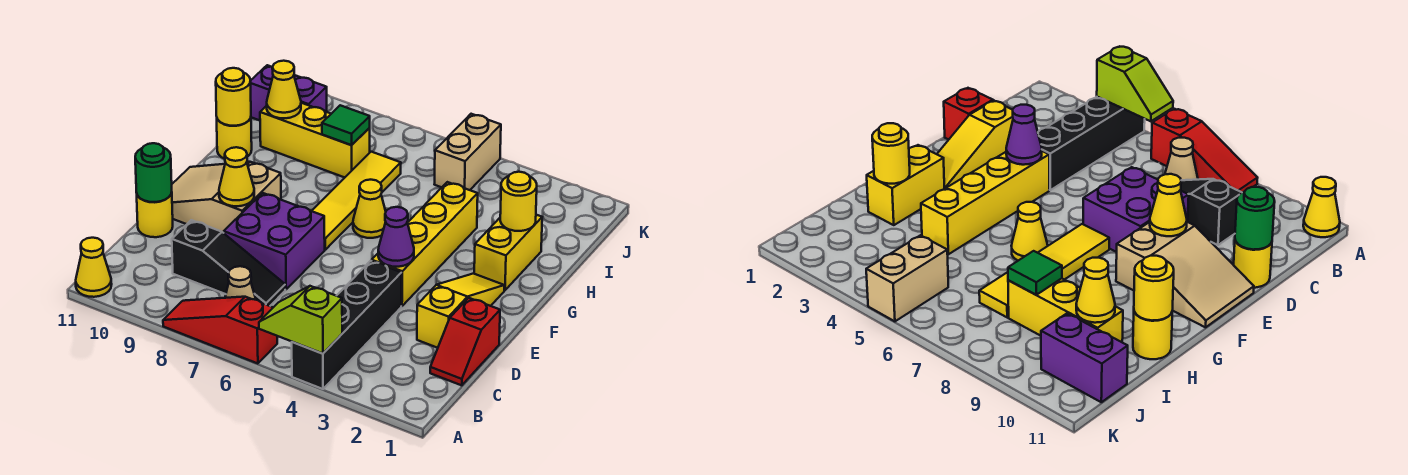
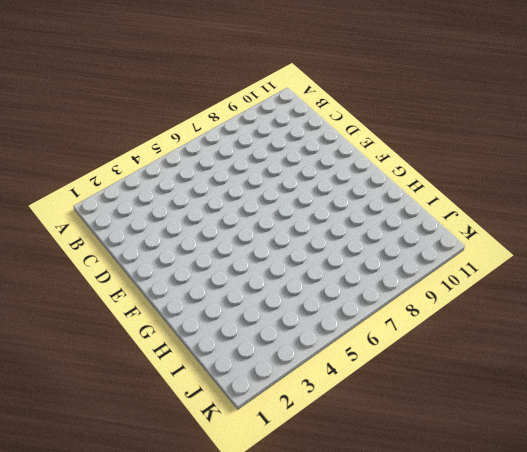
none -> black 1x4 brick [292,261,401,389]
none -> red 1x3 slope [163,297,277,364]
none -> yellow 1x1 cone [76,238,112,297]

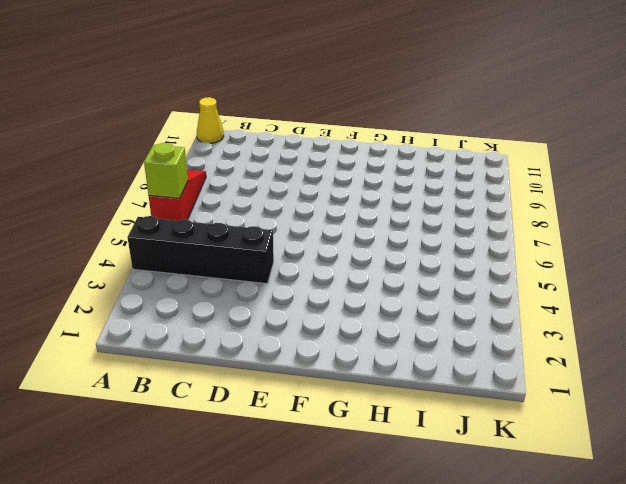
lime 1x1 brick [144,143,188,198] -> none
none -> tan 1x1 cone [225,266,256,300]
none -> red 1x2 slope [430,298,500,385]
none -> black 1x3 slope [172,220,285,306]

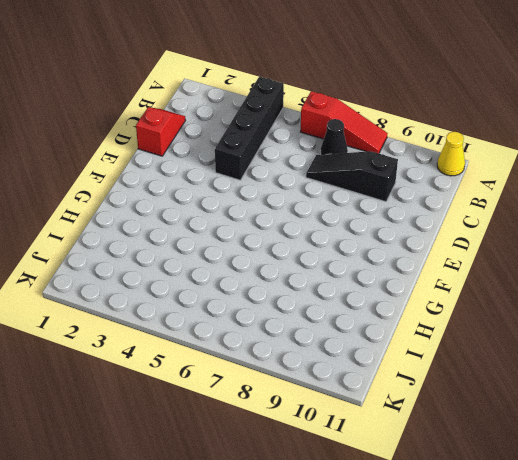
black 1x1 cone [320,119,348,155] -> tan 1x1 cone [225,266,256,300]
none -> yellow 1x3 slope [417,274,504,348]
none -> purple 2x2 brick [224,193,325,289]
none -> yellow 1x1 round brick [137,192,173,237]

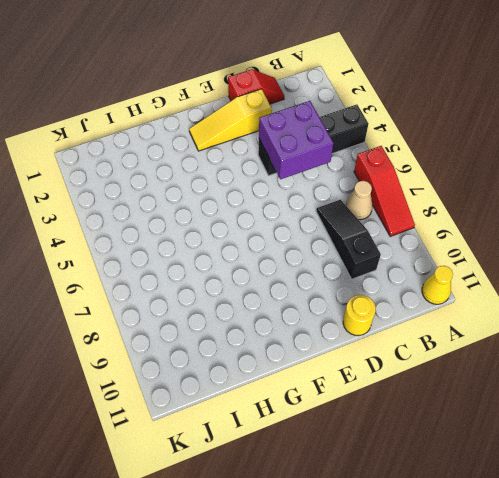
purple 2x2 brick [259,101,333,179] -> purple 2x2 brick moved to [224,193,325,289]
none -> yellow 1x4 brick [372,182,478,306]
none -> tan 2x3 slope [172,162,281,233]
none -> yellow 1x4 tile [312,152,401,250]

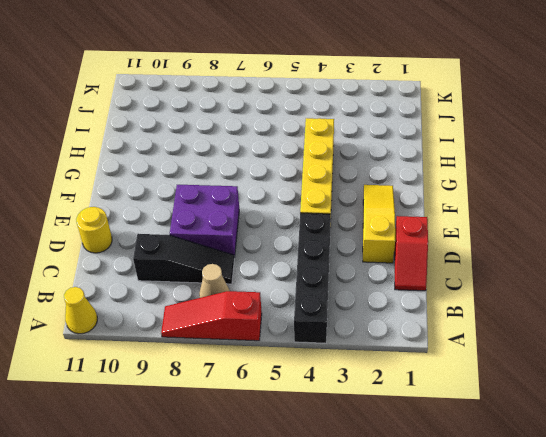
none -> tan 2x3 slope [172,162,281,233]
none -> yellow 1x4 tile [312,152,401,250]
none -> yellow 1x2 brick [474,215,542,290]

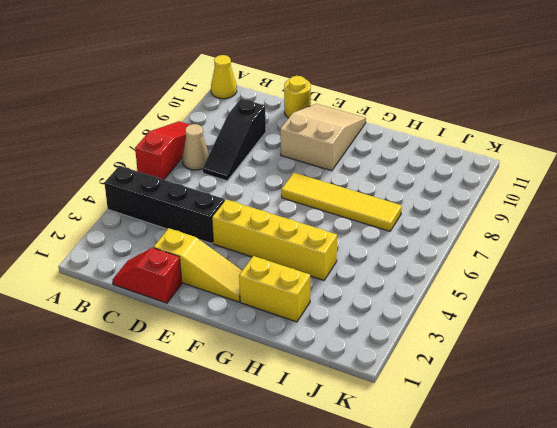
none -> purple 2x2 brick [224,193,325,289]
none -> yellow 1x1 cone [353,180,386,238]
none -> yellow 1x1 round brick [217,118,252,159]

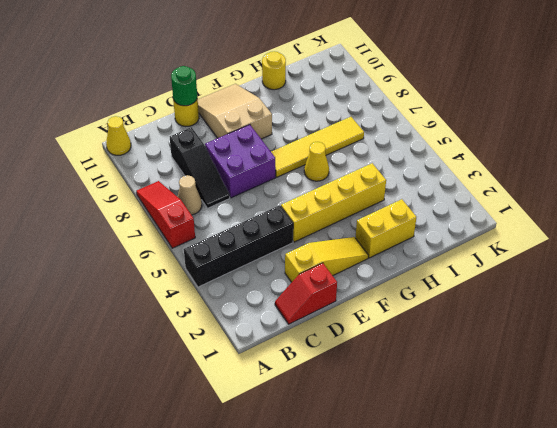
none -> yellow 1x3 brick [260,103,370,177]
none -> tan 1x2 brick [434,114,501,190]
none -> purple 1x2 brick [251,65,327,120]

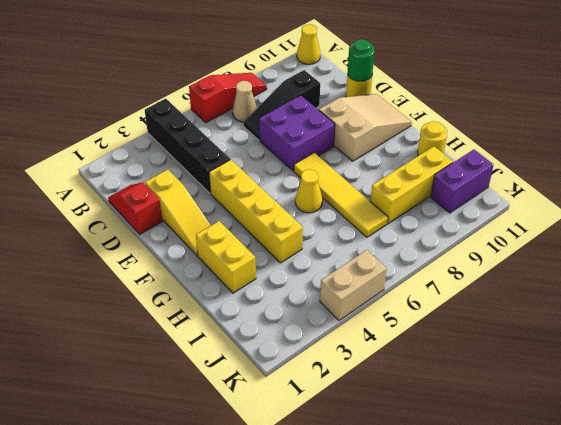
tan 1x2 brick [320,250,387,320] -> tan 1x2 brick turned to [434,114,501,190]
none -> lime 1x2 slope [259,286,342,353]
none -> purple 1x1 cone [378,207,414,267]
none -> yellow 1x1 cone [219,147,254,206]

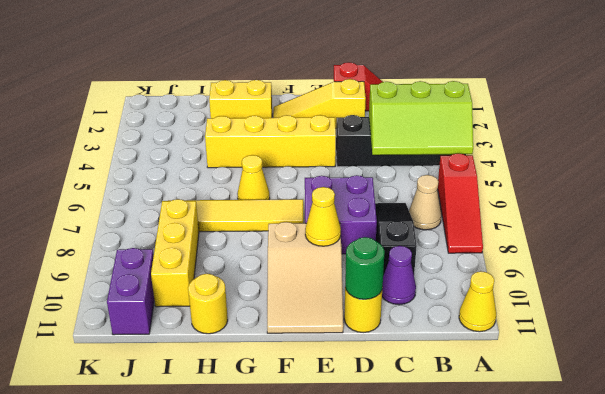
lime 2x3 slope [369,81,473,155] -> lime 1x2 slope [259,286,342,353]
purple 1x1 cone [382,246,416,305] -> purple 1x1 cone moved to [378,207,414,267]
none -> tan 1x2 brick [434,114,501,190]
none -> yellow 1x1 round brick [500,172,537,231]
none -> yellow 1x1 round brick [216,68,251,126]

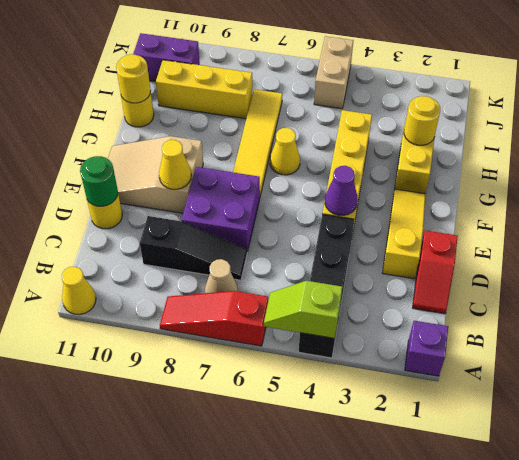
purple 1x1 brick [405,321,448,376] -> none
none -> green 1x1 tile [322,105,370,145]
none -> yellow 1x1 cone [267,61,301,118]

